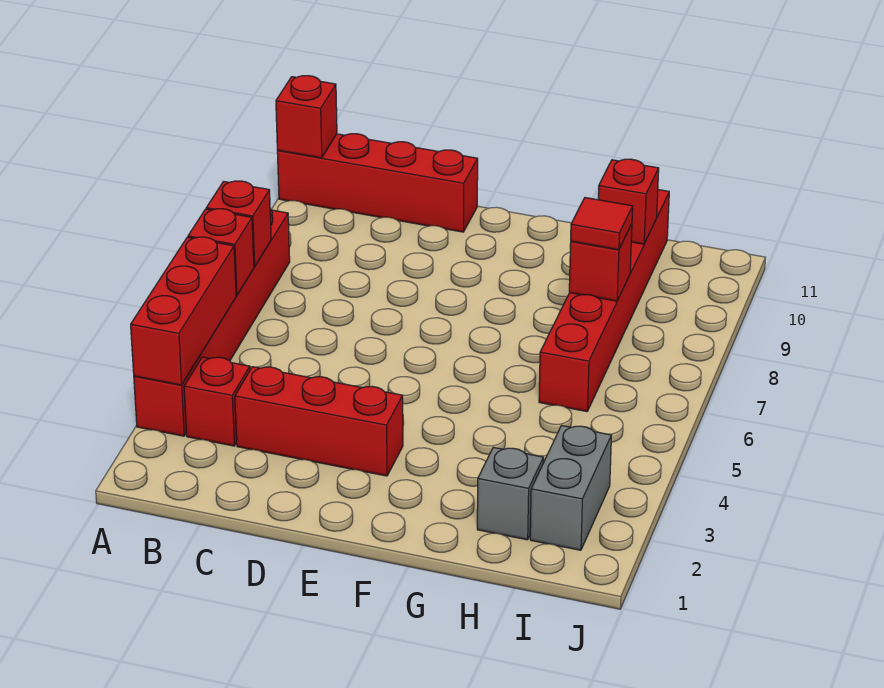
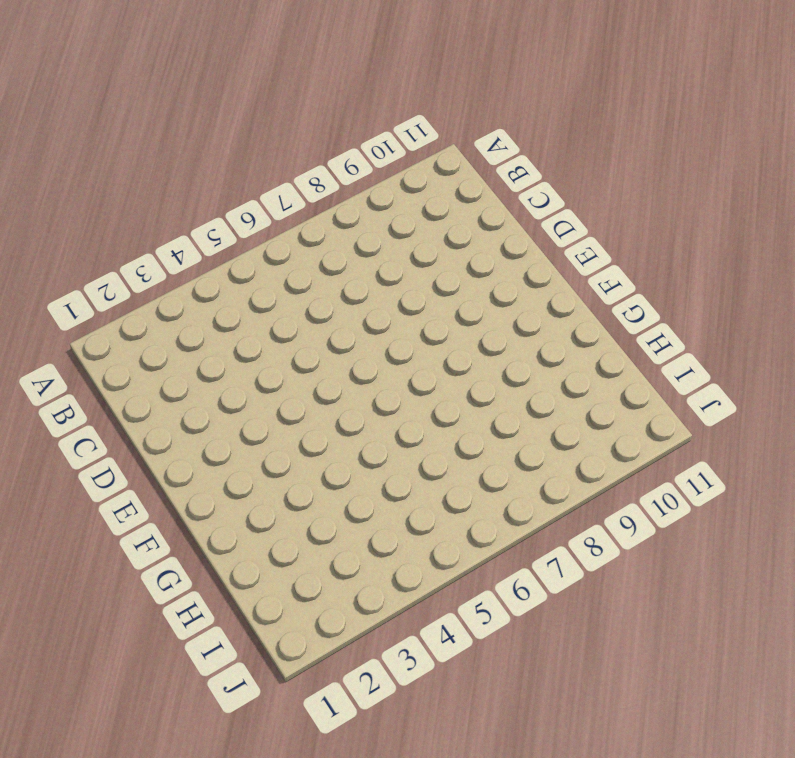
none -> red 1x6 brick [134,209,290,436]
none -> red 1x4 brick [277,134,478,232]
none -> red 1x1 brick [184,357,250,446]

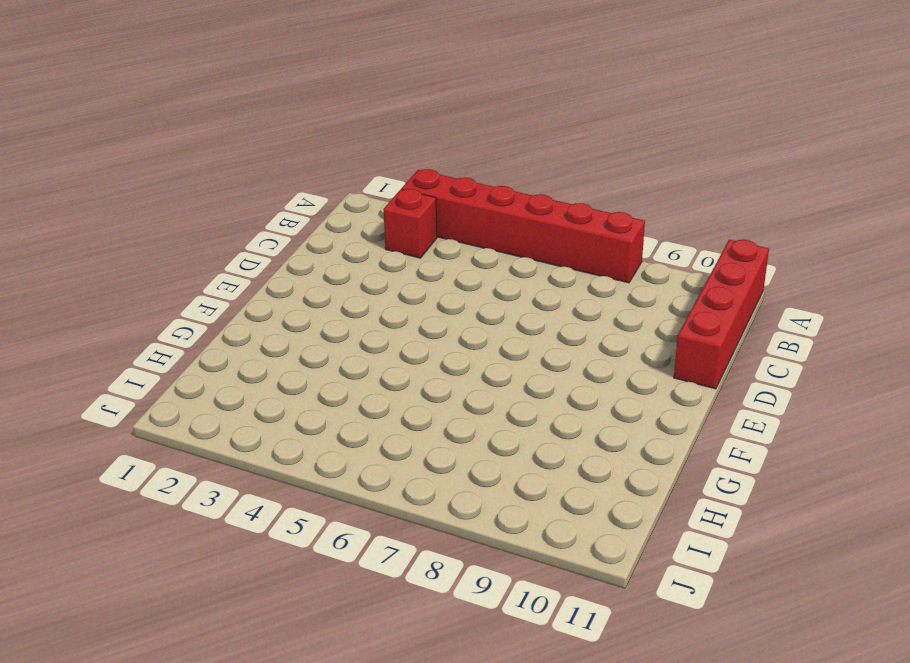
none -> red 1x3 brick [235,367,403,476]
none -> grey 1x1 brick [477,447,543,540]
none -> red 1x6 brick [539,190,669,411]

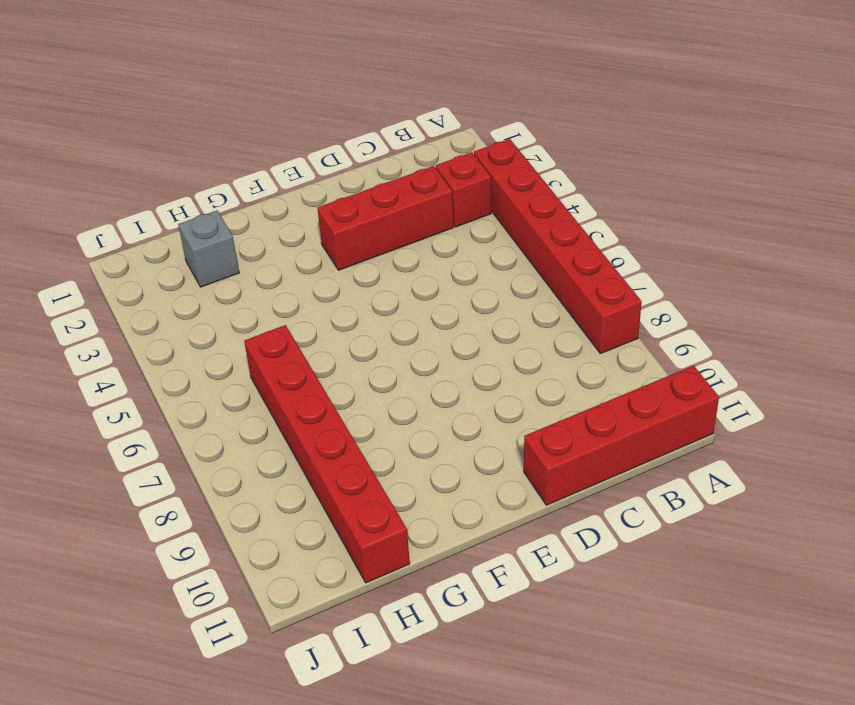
none -> grey 1x2 brick [530,425,611,550]
none -> red 1x3 brick [131,237,236,385]
none -> red 1x1 brick [188,209,254,295]

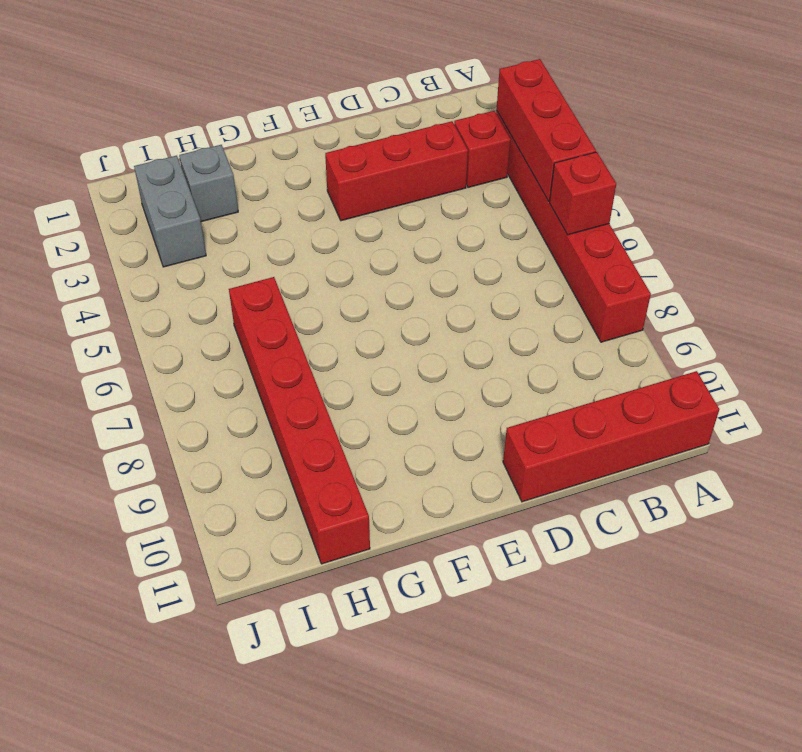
none -> red 1x1 brick [206,181,271,267]
none -> red 1x1 brick [276,76,337,158]
none -> red 1x1 brick [569,224,632,301]

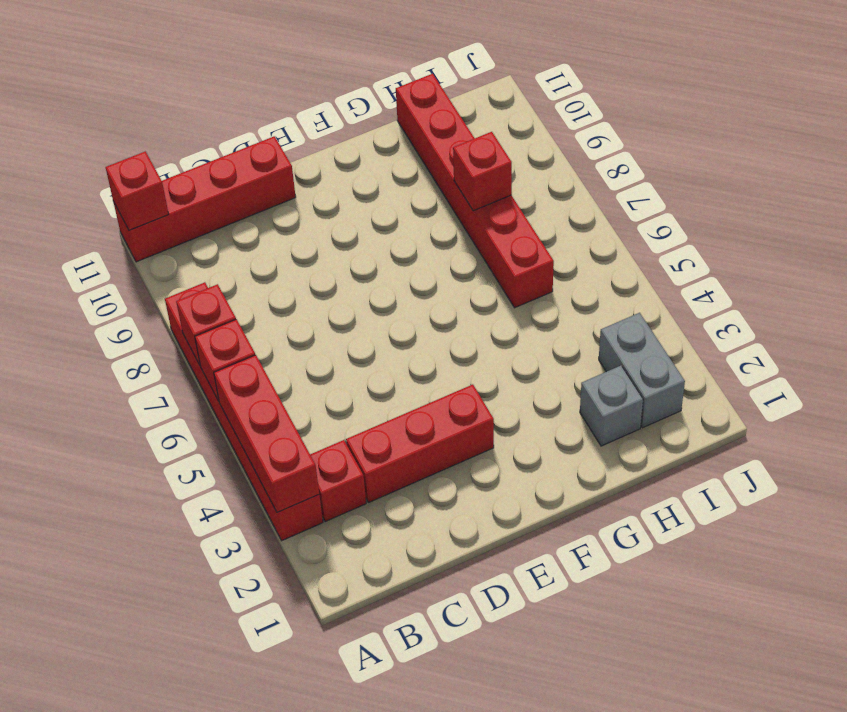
none -> red 1x1 brick [598,159,659,244]
none -> red 1x1 tile [571,198,633,250]

